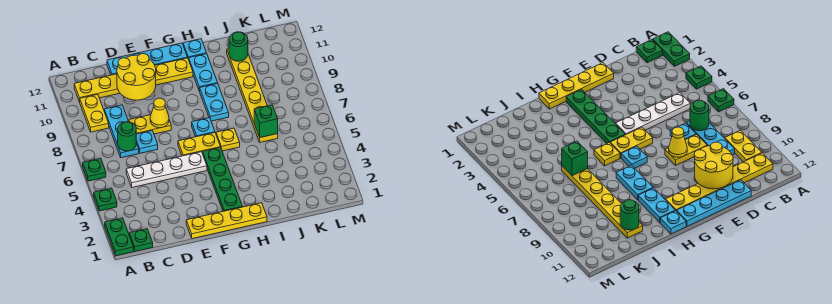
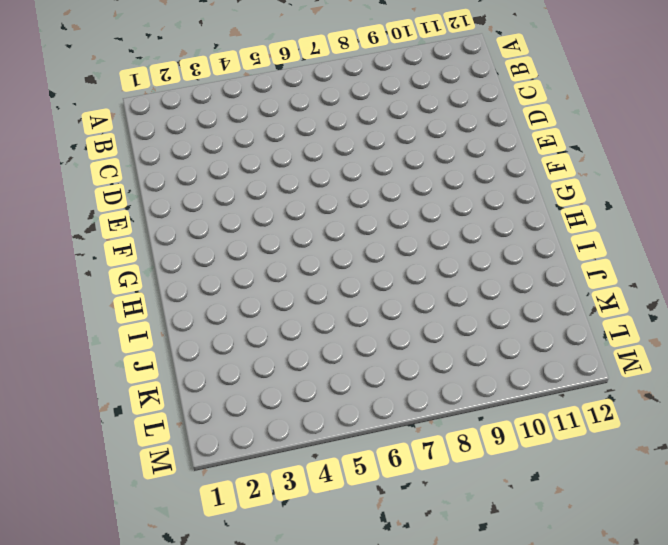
none -> green 1x2 plate [105,218,134,256]
none -> green 1x1 plate [94,188,117,211]
none -> green 1x1 plate [83,158,106,181]

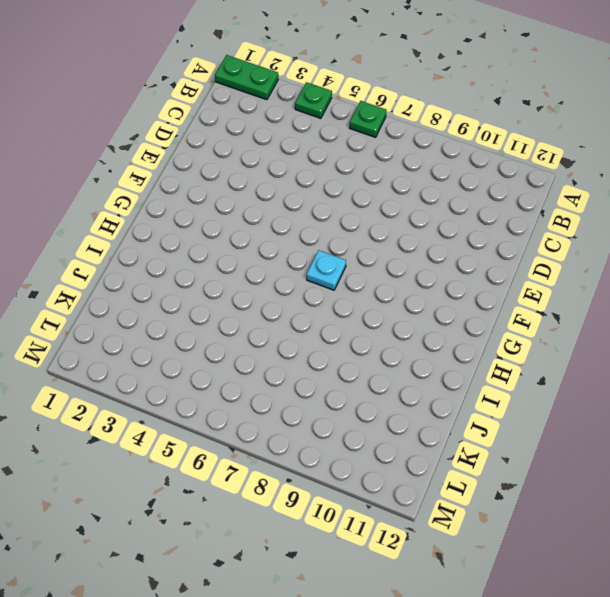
none -> green 1x1 plate [129,229,153,252]
none -> yellow 1x2 plate [80,94,109,132]
none -> yellow 1x6 plate [74,58,193,102]

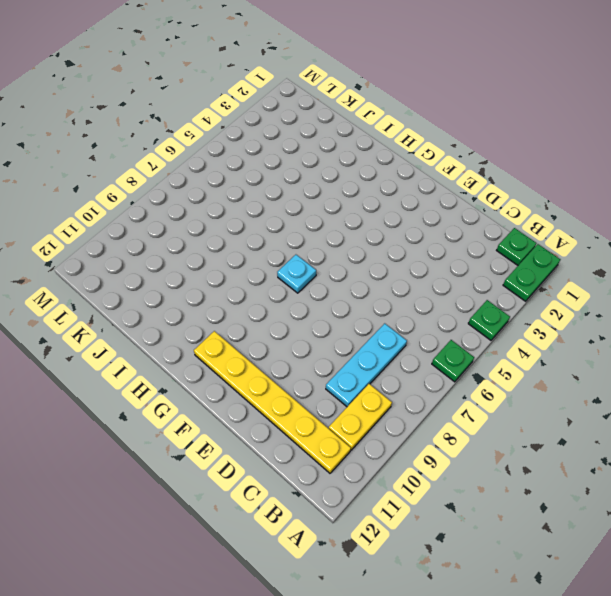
none -> white 1x4 plate [126,152,207,187]
none -> cyan 1x1 plate [136,131,158,153]
none -> yellow 1x2 plate [129,115,171,134]

